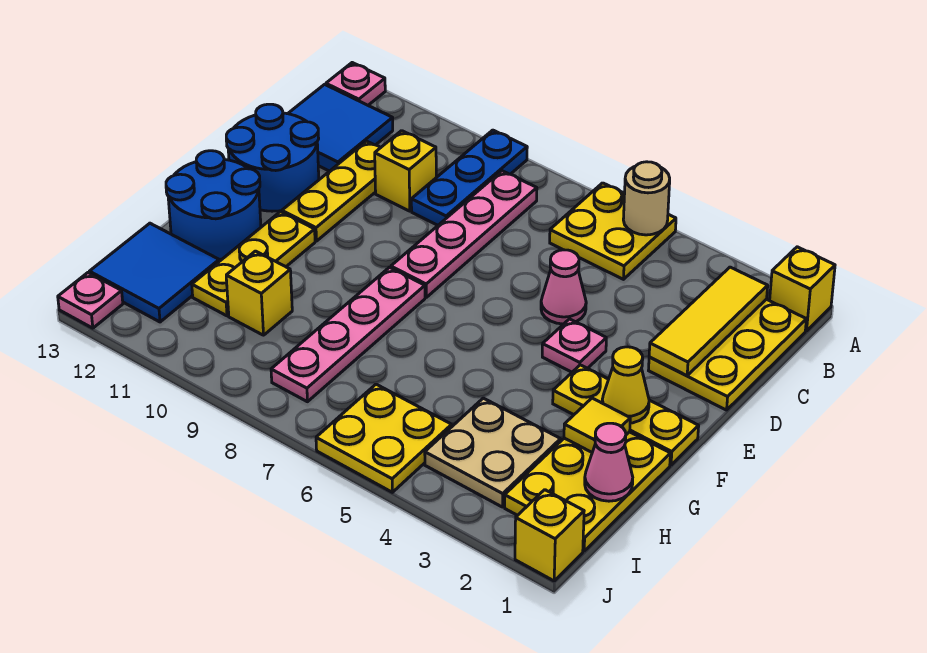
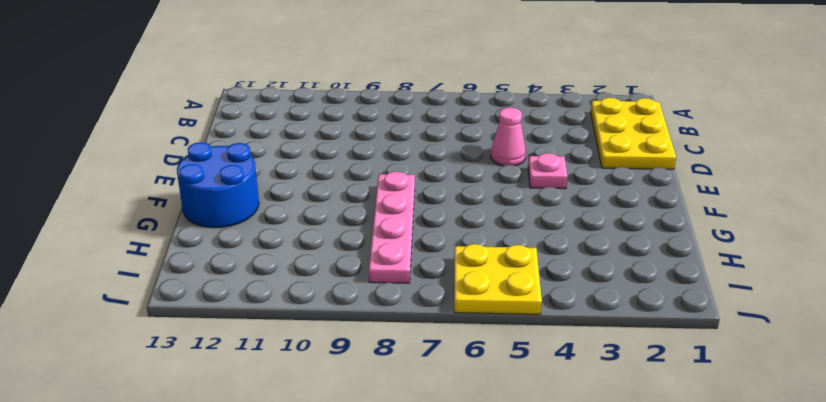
none -> yellow 1x1 brick [770,247,835,331]
none -> yellow 2x2 plate [550,183,676,279]
none -> blue 1x3 plate [411,130,527,225]

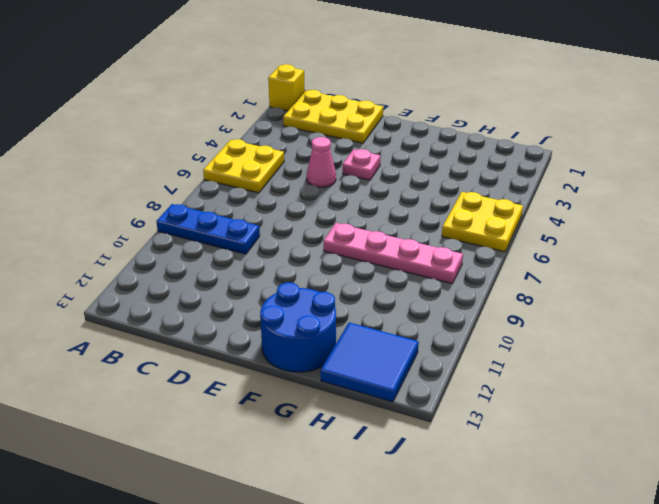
none -> pink 1x1 plate [326,63,385,105]
none -> pink 1x4 plate [391,171,537,297]
none -> blue 2x2 tile [288,84,393,171]

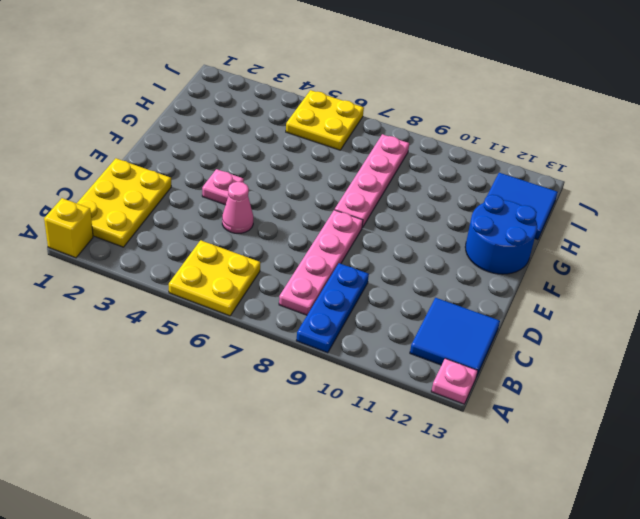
none -> yellow 1x1 brick [375,131,436,211]
none -> yellow 1x3 plate [282,141,380,241]
none -> blue 2x2 round brick [226,104,319,211]

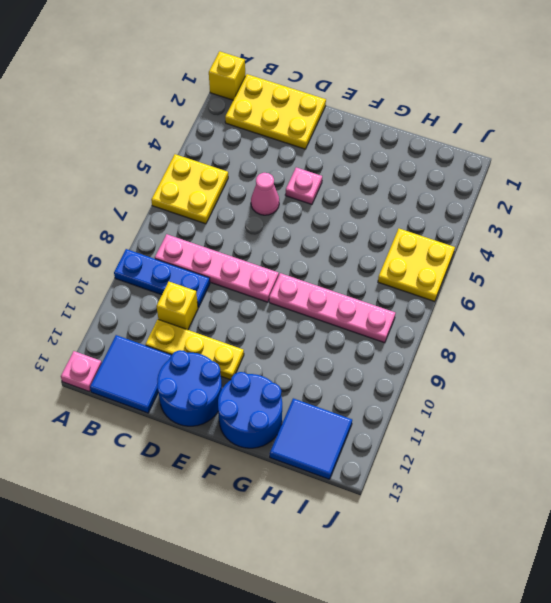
none -> yellow 1x3 plate [553,365,699,465]
none -> yellow 1x3 plate [192,212,315,316]
none -> yellow 2x3 plate [505,432,670,551]

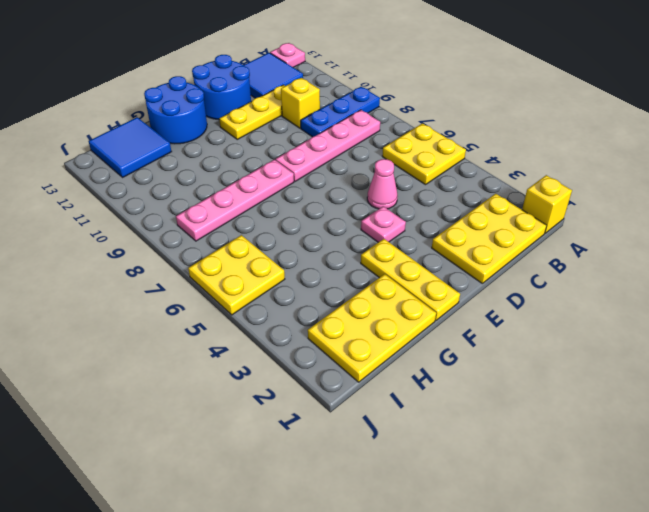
none -> yellow 1x3 plate [192,212,315,316]
none -> tan 2x2 plate [425,398,561,507]
none -> yellow 1x1 brick [226,251,292,335]

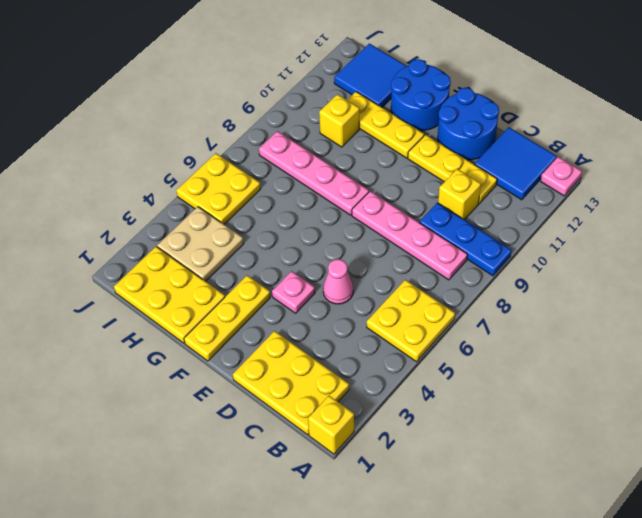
none -> yellow 1x1 brick [515,490,584,581]
none -> pink 1x1 plate [58,273,123,328]
none -> tan 1x1 round brick [623,162,670,235]

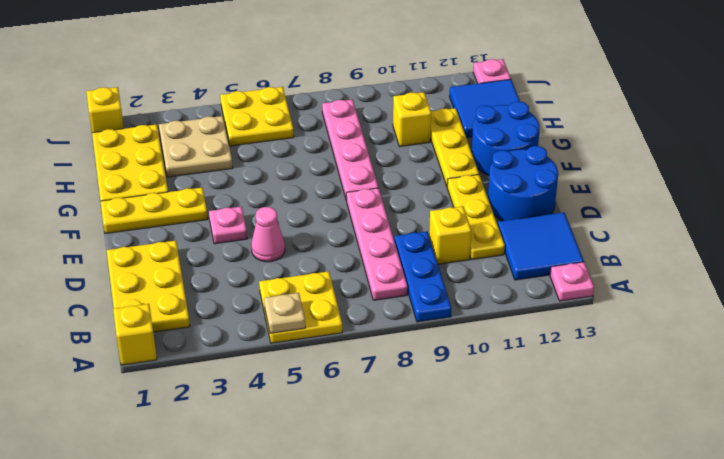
tan 1x1 plate [264,293,305,333] -> tan 1x1 round brick [623,162,670,235]
none -> yellow 1x3 tile [649,267,768,376]
none -> yellow 1x1 cone [602,347,649,423]
none -> yellow 1x1 tile [564,398,630,452]

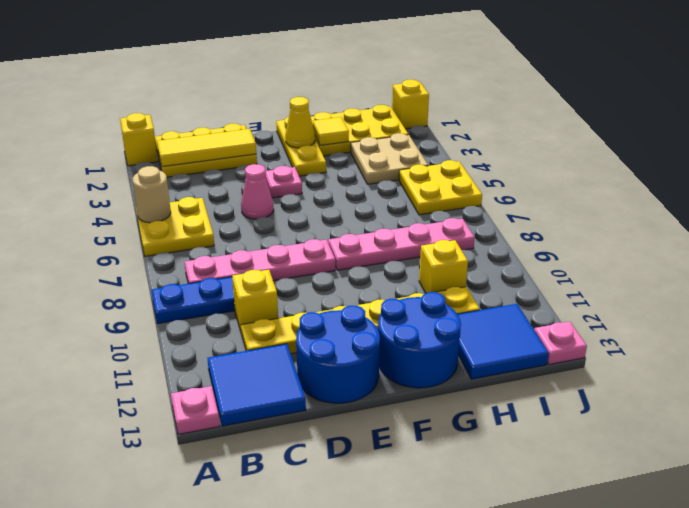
none -> pink 1x1 cone [585,423,633,501]

